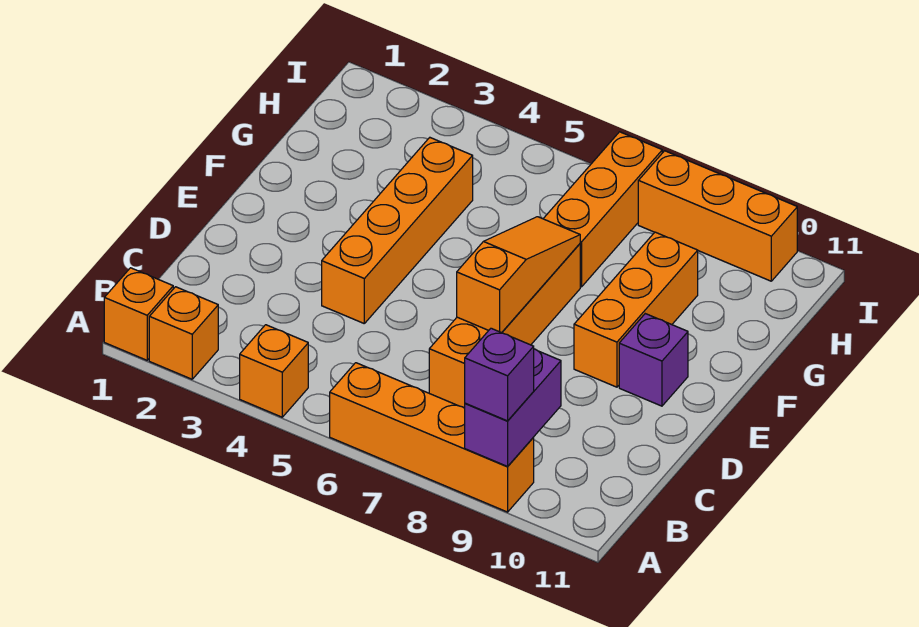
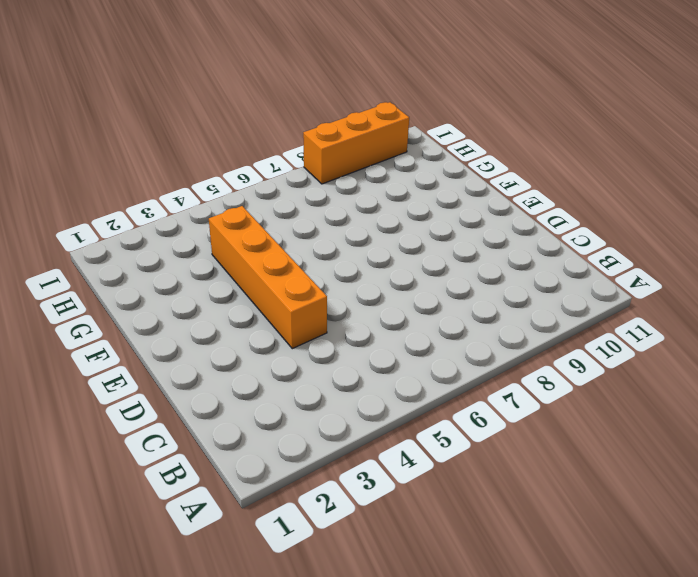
none -> orange 1x1 brick [104,268,173,360]
none -> orange 1x1 brick [149,287,218,379]
none -> orange 1x1 brick [240,325,308,417]

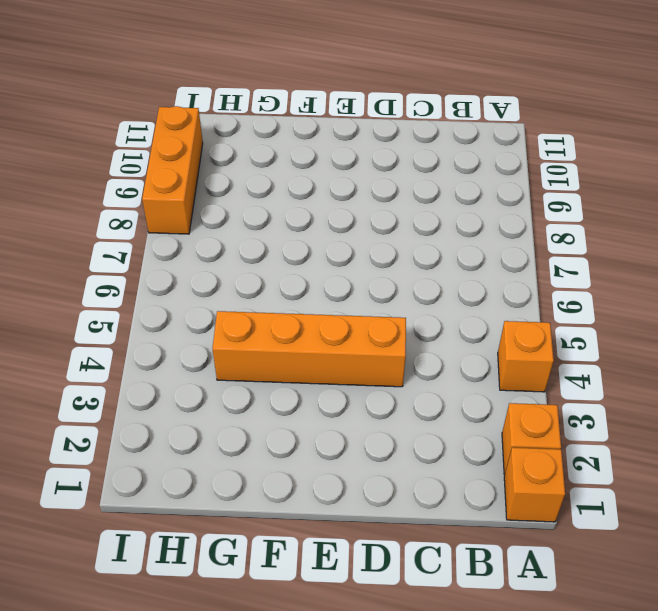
none -> orange 1x4 brick [330,363,534,512]
none -> orange 1x4 brick [429,244,580,408]
none -> orange 1x3 brick [574,232,698,387]

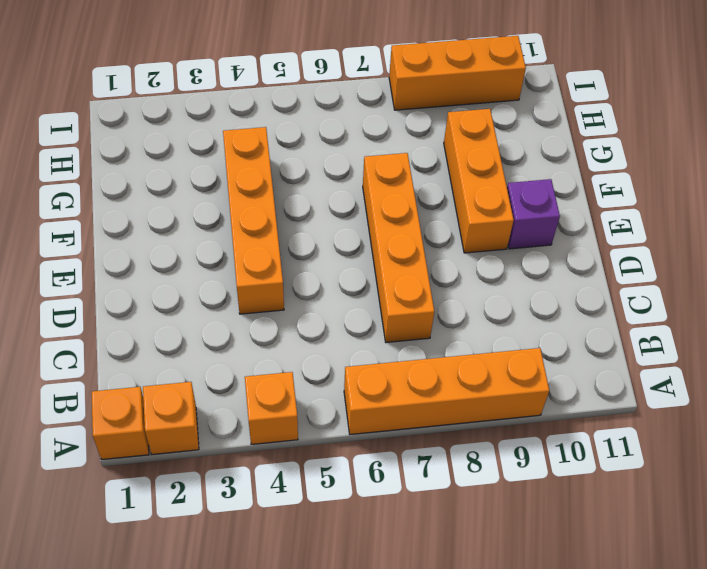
none -> orange 1x3 brick [543,132,662,287]
none -> purple 1x2 brick [465,349,561,466]
none -> orange 1x3 slope [457,217,580,333]

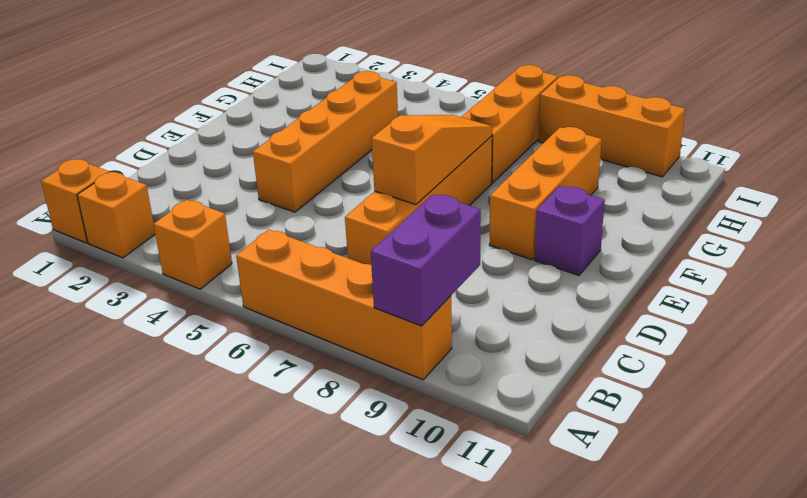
none -> purple 1x1 brick [465,328,534,421]

